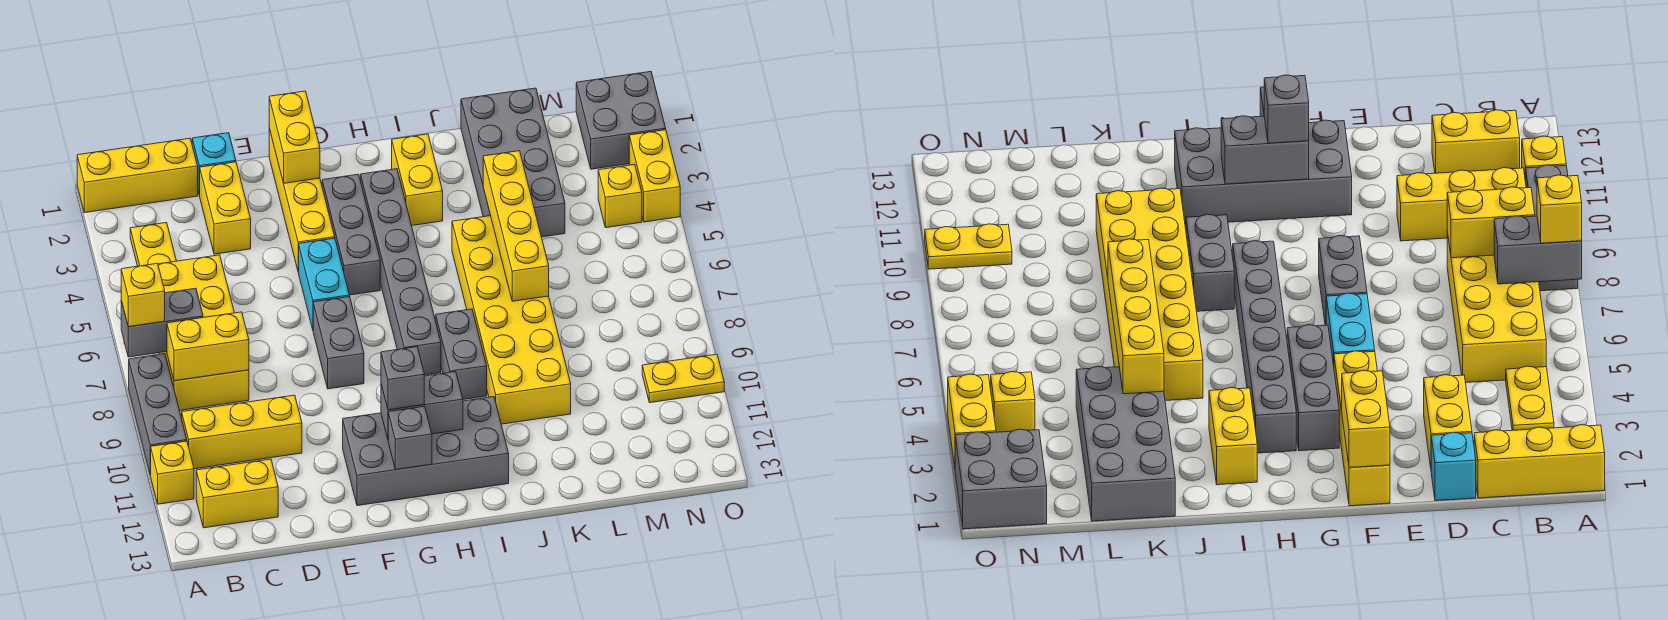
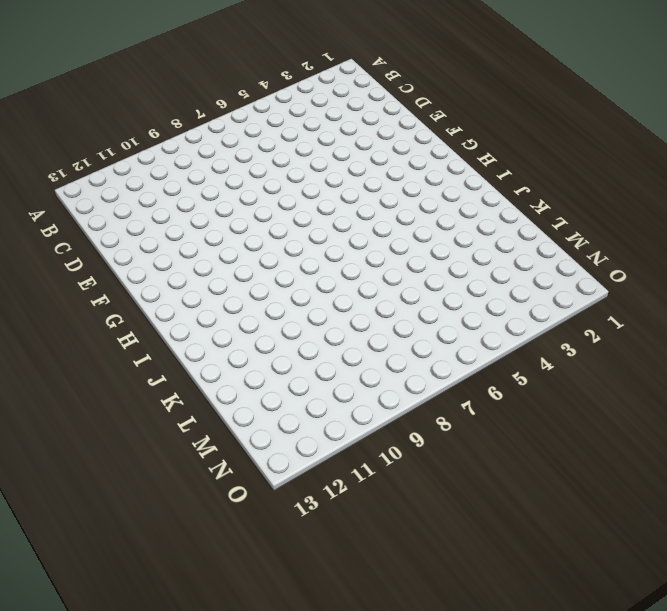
none -> yellow 1x3 brick [77,138,198,213]
none -> grey 1x3 brick [129,354,187,475]
none -> yellow 1x1 brick [151,441,194,504]
none -> yellow 1x2 plate [130,223,176,266]

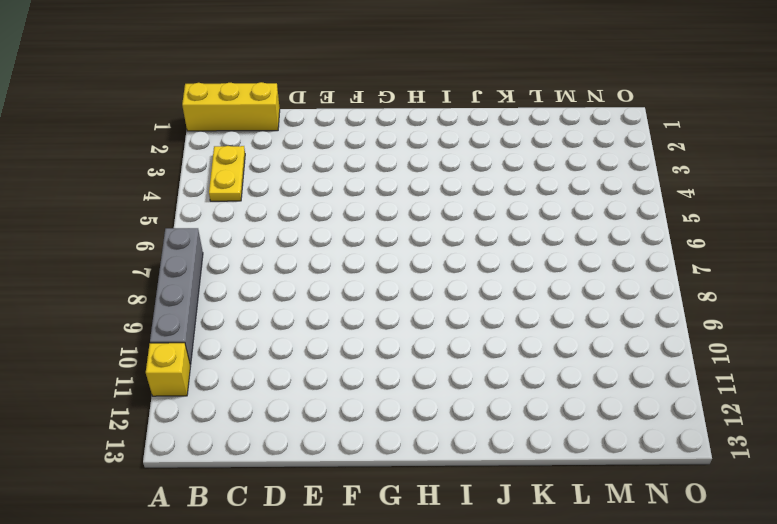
grey 1x4 brick [150,228,203,365] -> grey 1x3 brick [129,354,187,475]
none -> yellow 2x4 brick [158,255,249,410]
none -> yellow 1x3 brick [182,395,302,469]
none -> yellow 1x2 brick [196,459,278,528]
none -> cyan 1x1 brick [192,133,236,196]

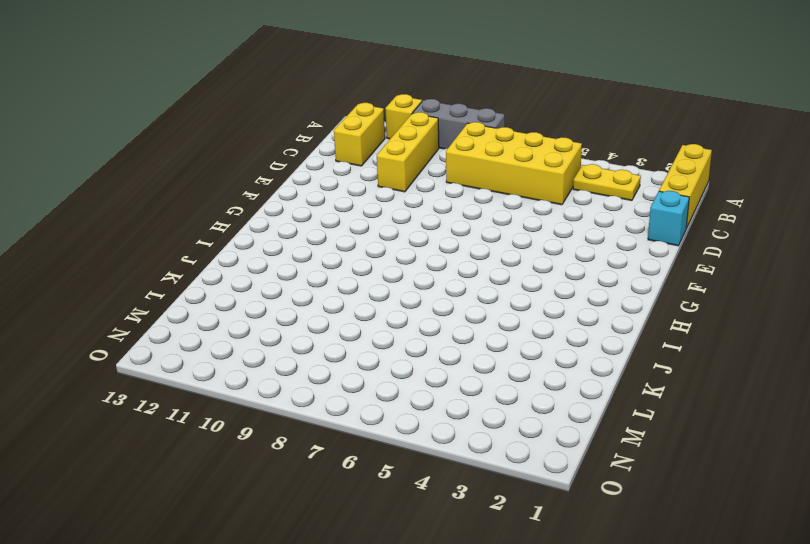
none -> yellow 1x2 brick [200,162,251,254]
none -> yellow 1x4 brick [269,128,335,272]
none -> cyan 1x2 brick [299,238,349,329]
none -> grey 1x2 brick [313,297,364,389]

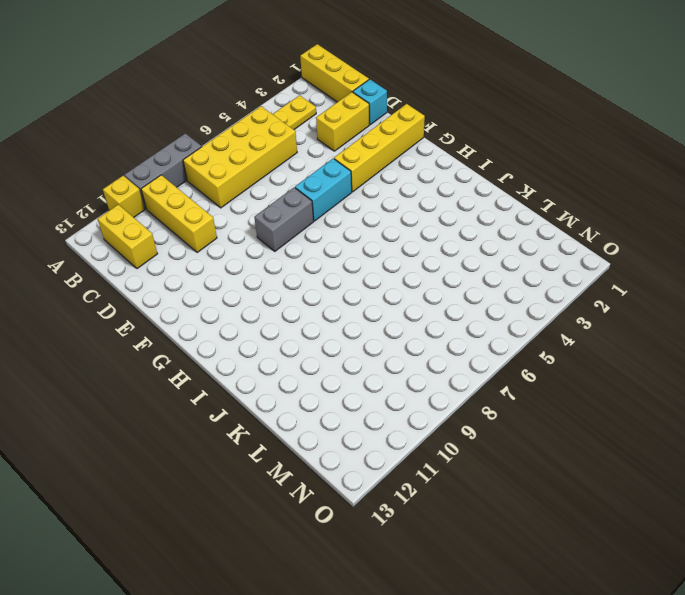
none -> grey 2x4 brick [343,397,509,506]
none -> grey 1x3 brick [322,174,380,295]
none -> grey 1x6 brick [361,169,441,375]
none -> yellow 1x2 brick [392,134,443,226]

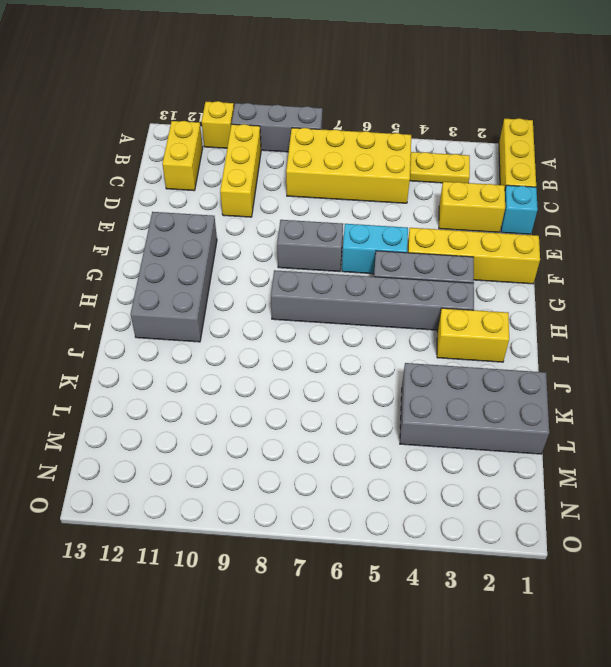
none -> grey 1x2 brick [436,309,487,399]
none -> yellow 2x6 brick [452,216,571,424]
none -> grey 2x2 brick [576,71,666,169]
none -> yellow 1x1 brick [598,165,642,228]

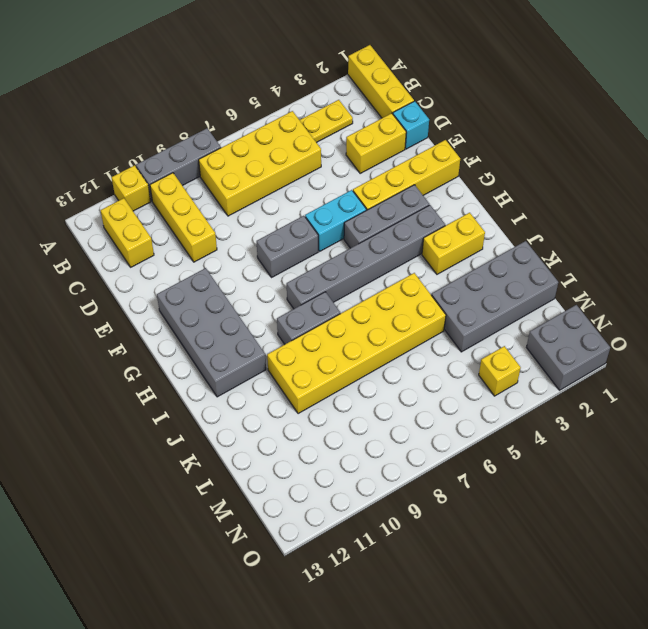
none -> yellow 1x2 plate [642,354,724,403]
none -> yellow 1x2 brick [629,130,680,222]
none -> grey 1x2 brick [121,288,203,357]
none -> yellow 1x2 brick [167,312,249,381]

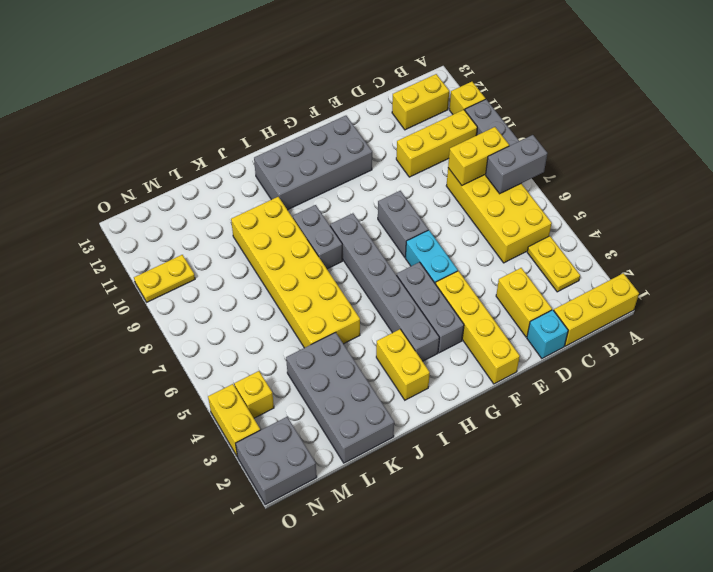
none -> yellow 1x2 brick [269,91,320,183]
none -> grey 1x2 brick [381,372,463,439]
none -> grey 1x1 brick [388,406,432,469]
none -> yellow 1x4 brick [483,151,549,301]

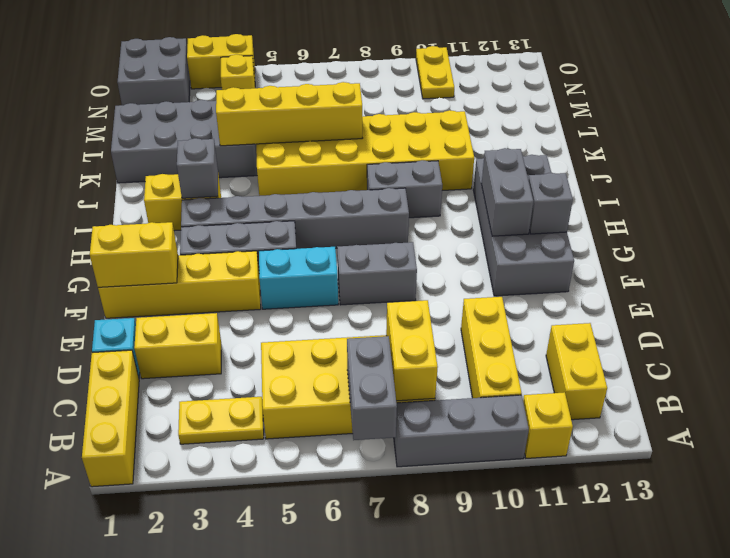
grey 1x1 brick [177,138,218,198] -> grey 1x1 brick moved to [381,347,424,410]
none -> yellow 1x1 brick [121,263,165,327]

